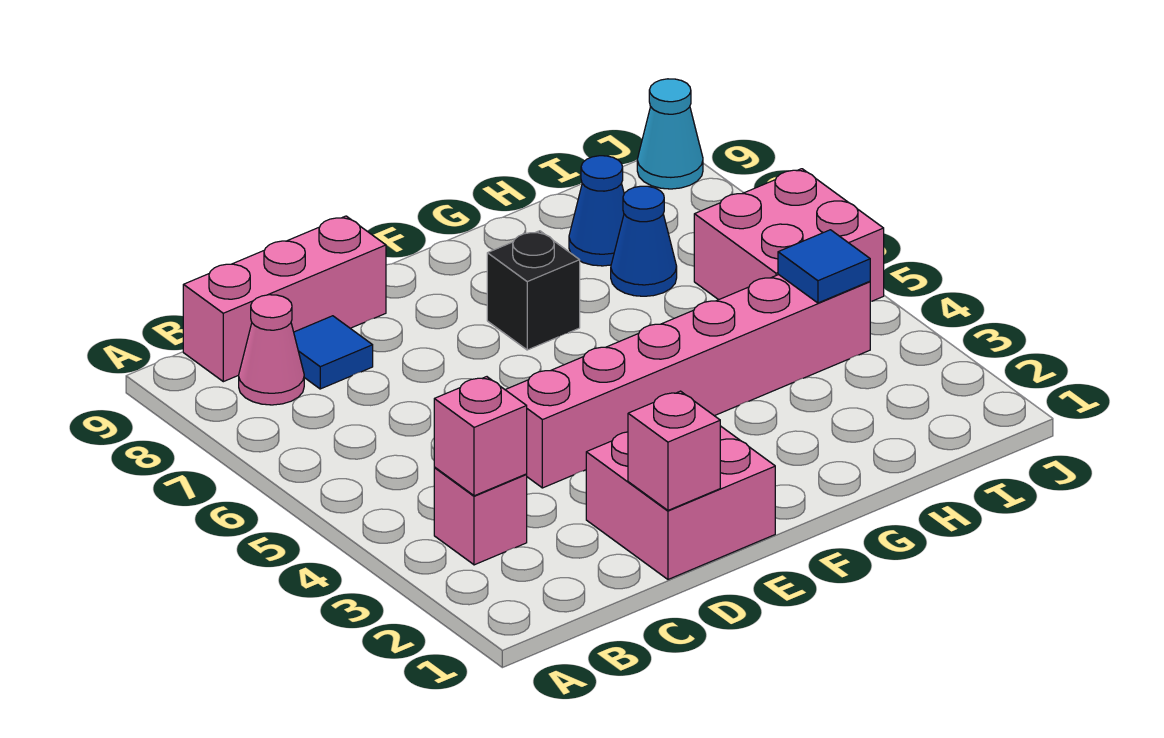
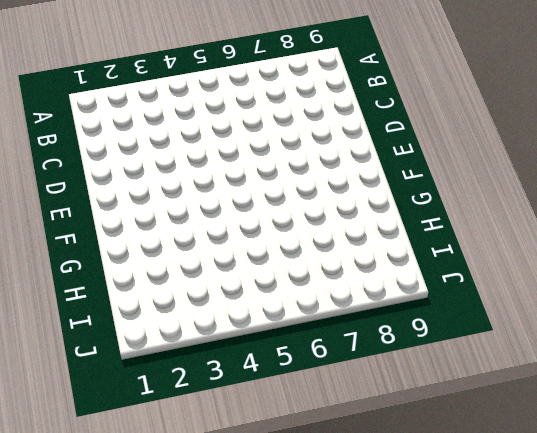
none -> pink 1x1 brick [434,468,527,565]
none -> pink 1x1 cone [239,295,304,405]
none -> pink 1x3 brick [183,216,386,382]

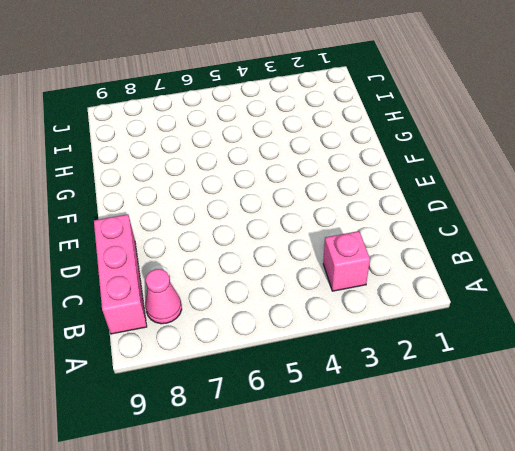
none -> blue 1x1 tile [294,316,373,389]
none -> pink 2x2 brick [586,426,775,579]
none -> pink 1x6 brick [505,275,870,488]

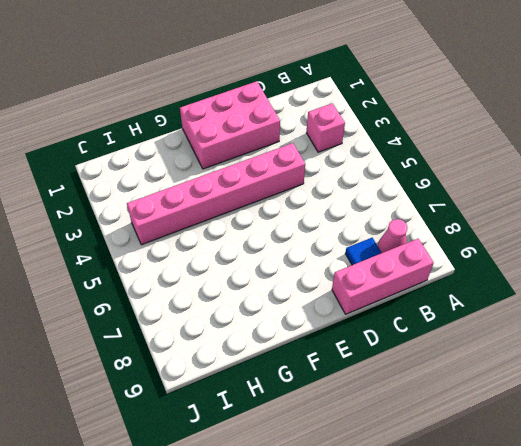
pink 2x3 brick [180,81,280,169] -> pink 2x2 brick [586,426,775,579]
none -> black 1x1 brick [487,231,580,350]
none -> blue 1x1 cone [611,186,677,296]
none -> blue 1x1 cone [569,156,624,266]

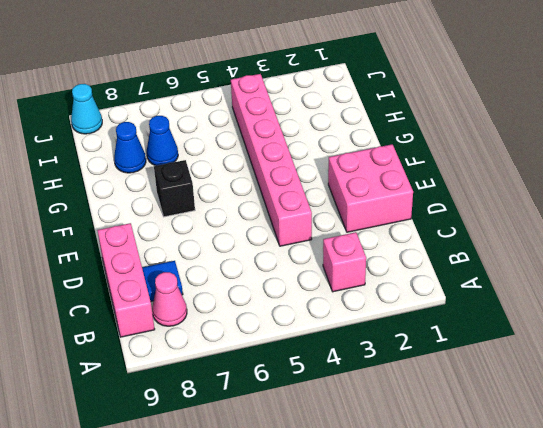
none -> pink 2x2 brick [694,169,884,302]
none -> pink 1x1 brick [434,377,527,496]
none -> pink 1x1 brick [628,391,720,510]

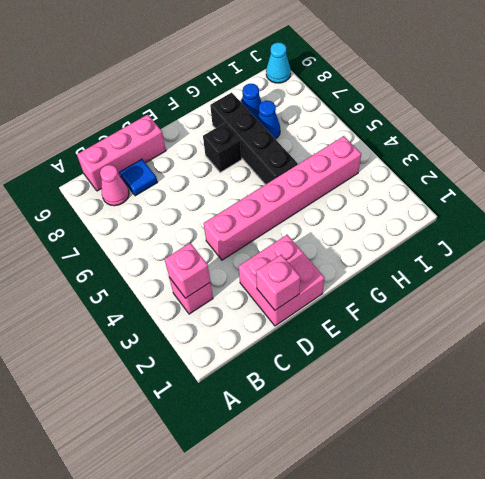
black 1x4 brick [210,93,298,185] -> none
none -> pink 2x2 brick [694,169,884,302]
none -> blue 1x1 tile [778,230,870,303]

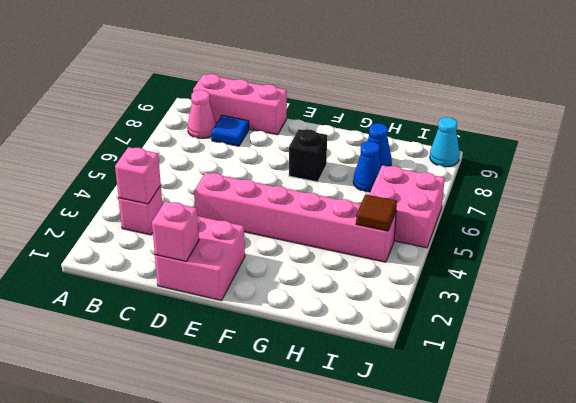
brown 1x1 tile [356,194,397,231] -> blue 1x1 tile [778,230,870,303]

